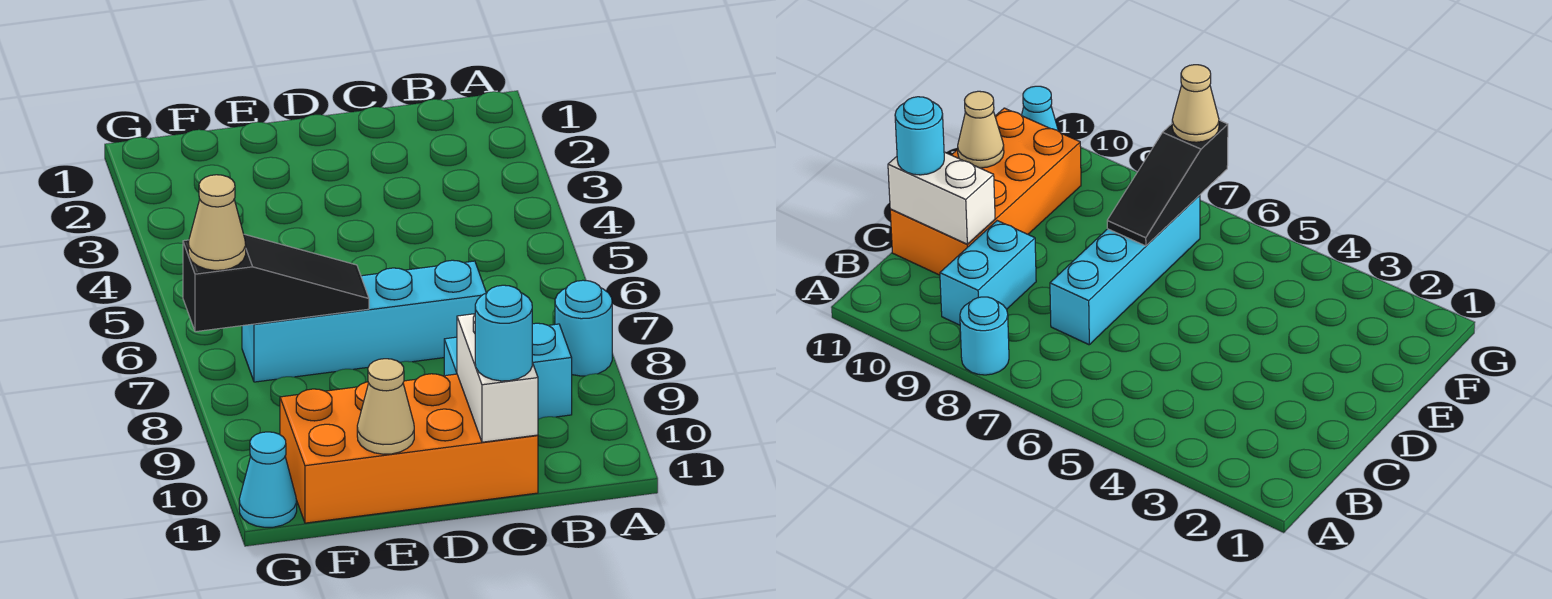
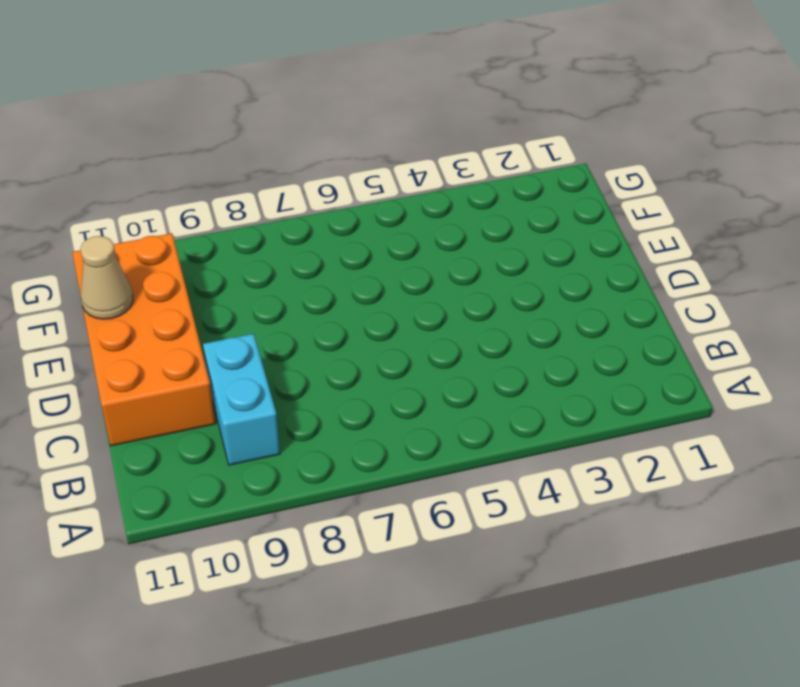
none -> cyan 1x1 round brick [555,280,612,376]
none -> cyan 1x4 brick [242,260,486,382]

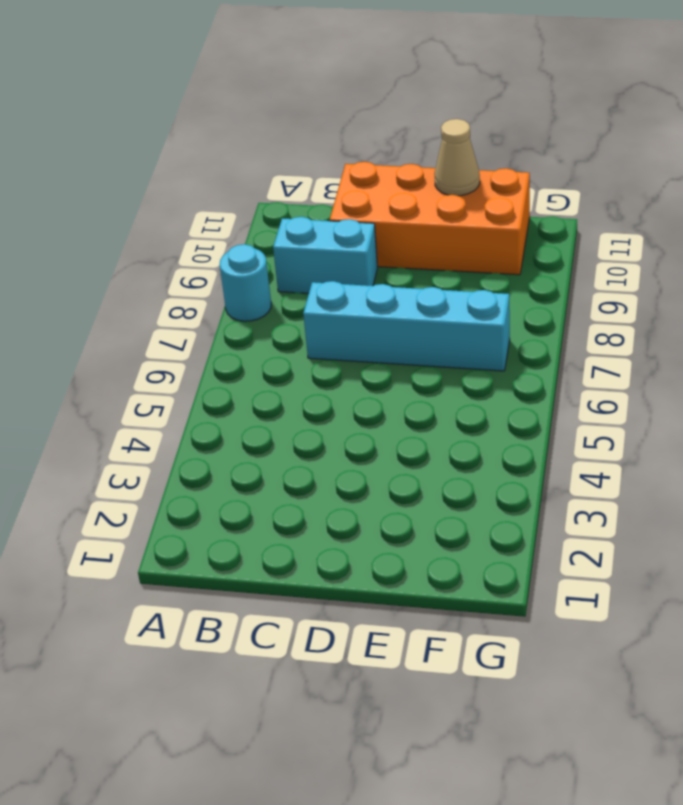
none -> cyan 1x1 cone [239,432,297,527]
none -> white 1x2 brick [457,314,538,442]

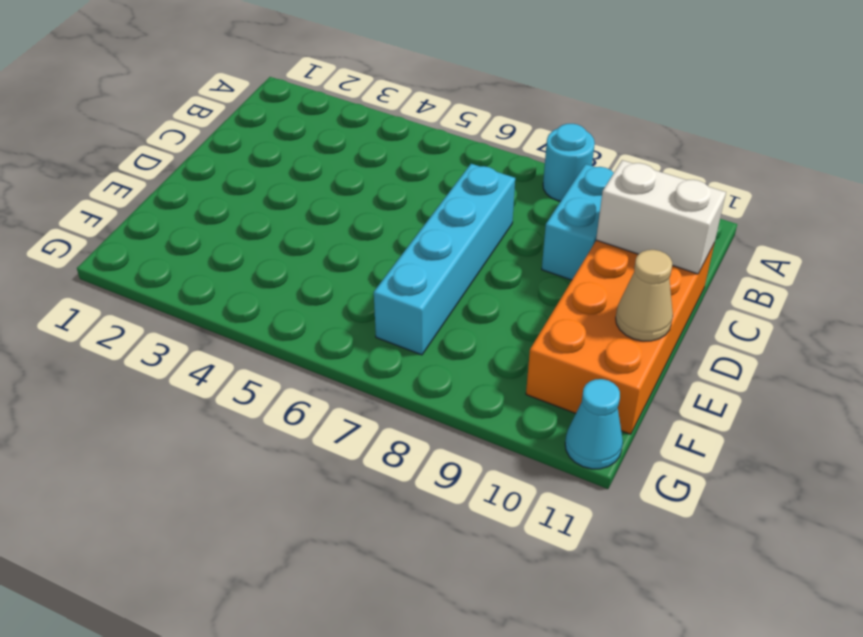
none -> black 1x3 slope [183,234,369,332]
none -> cyan 1x1 round brick [475,285,532,381]

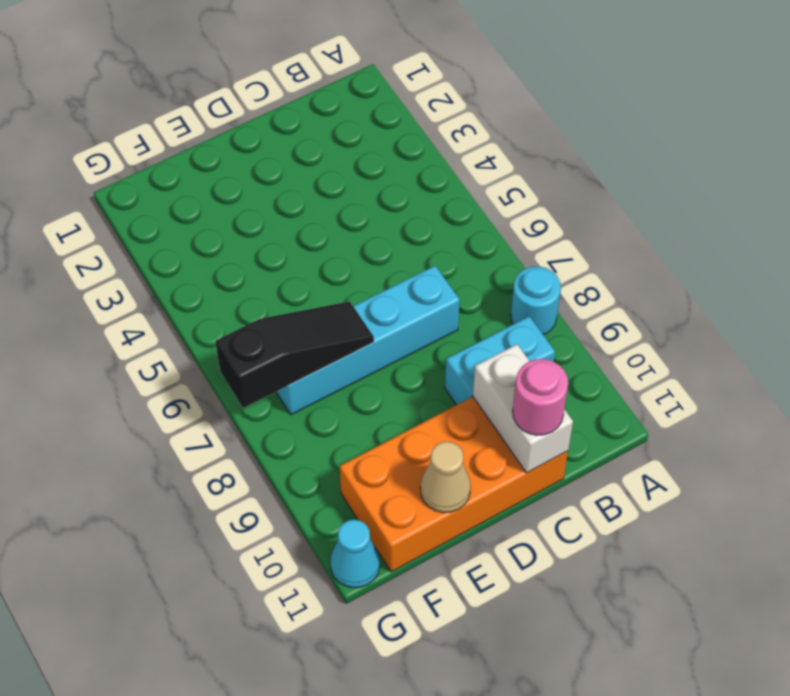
pink 1x1 round brick [513,359,568,435] -> cyan 1x1 round brick [475,285,532,381]
none -> tan 1x1 cone [188,175,246,270]

